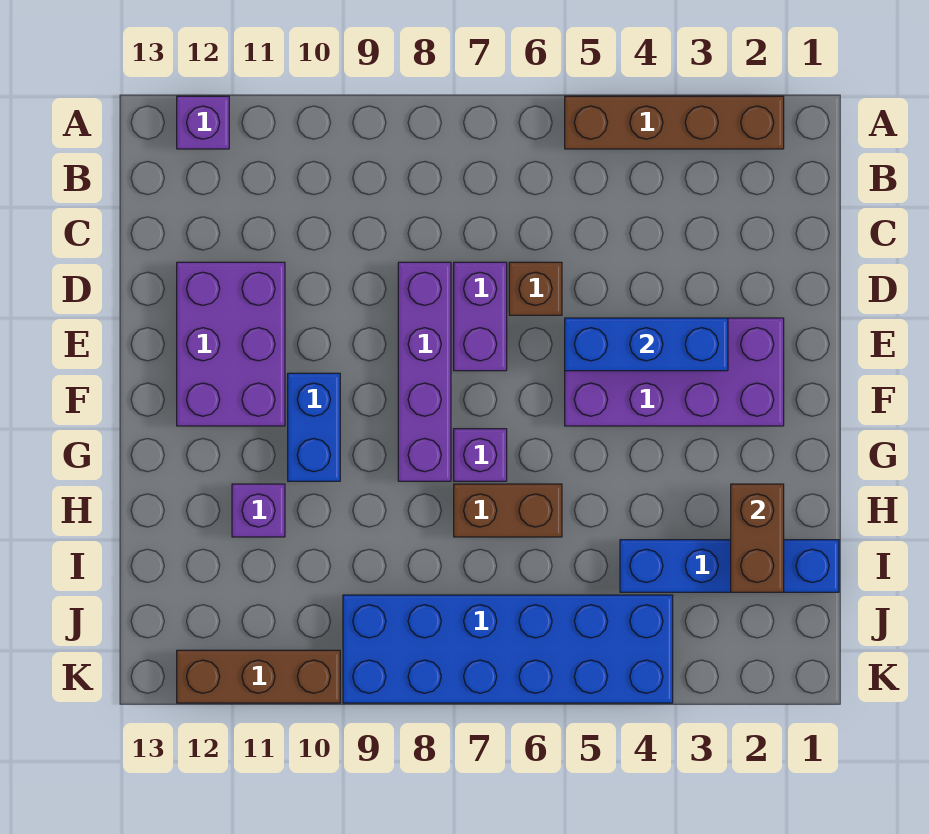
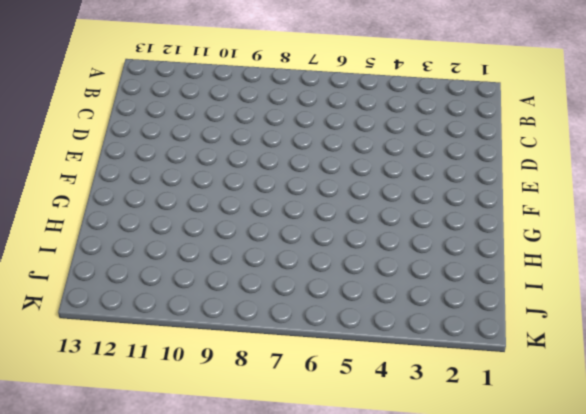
none -> brown 1x4 brick [565,96,784,149]
none -> purple 1x1 brick [177,96,229,149]
none -> brown 1x1 brick [509,262,562,315]

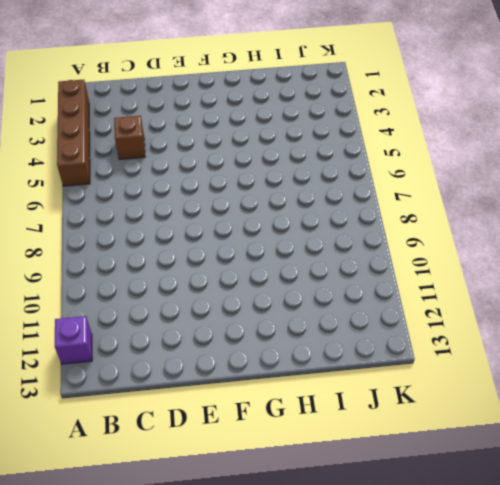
brown 1x1 brick [114,116,145,159] -> brown 1x1 brick moved to [509,262,562,315]
none -> purple 1x2 brick [454,262,507,371]
none -> purple 1x4 brick [398,262,451,481]
none -> purple 2x3 brick [177,262,285,426]

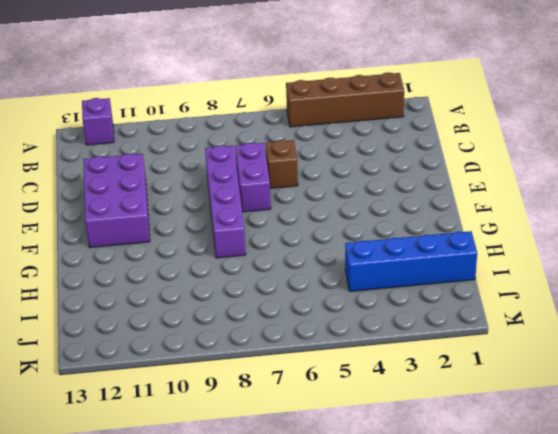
none -> purple 2x4 brick [565,318,784,426]
none -> blue 1x2 brick [288,373,340,481]
none -> purple 1x1 brick [454,429,507,481]

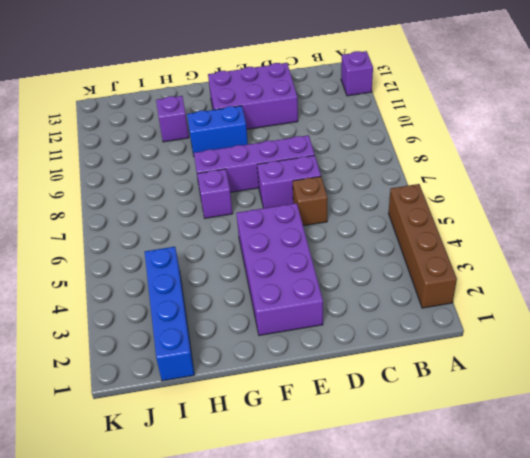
none -> brown 1x2 brick [454,484,562,537]
none -> blue 2x6 brick [343,595,673,703]
none -> brown 1x3 brick [177,650,340,703]

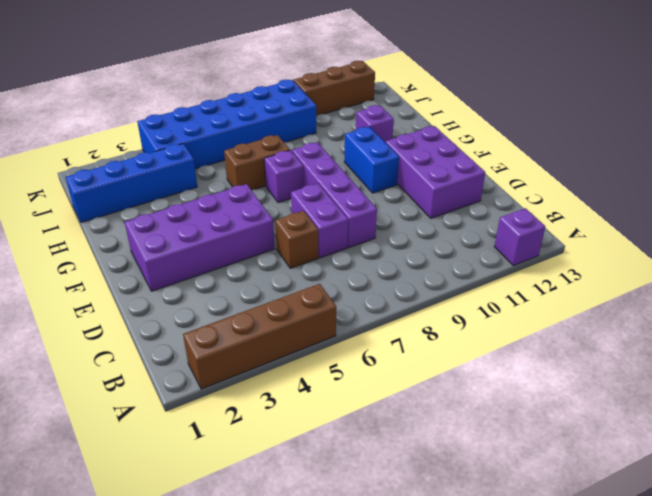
none -> blue 1x3 brick [565,318,728,371]
none -> brown 1x2 brick [731,484,784,592]

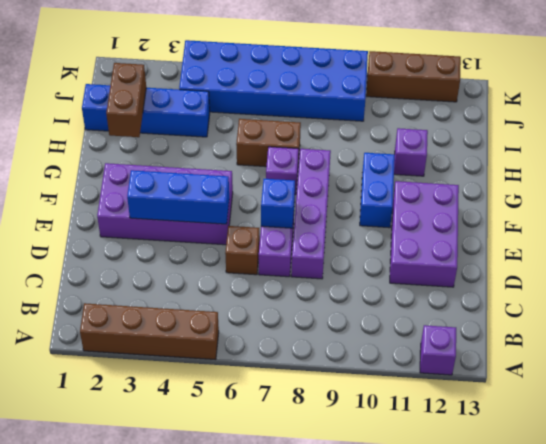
blue 1x1 brick [261,179,295,228] -> none

